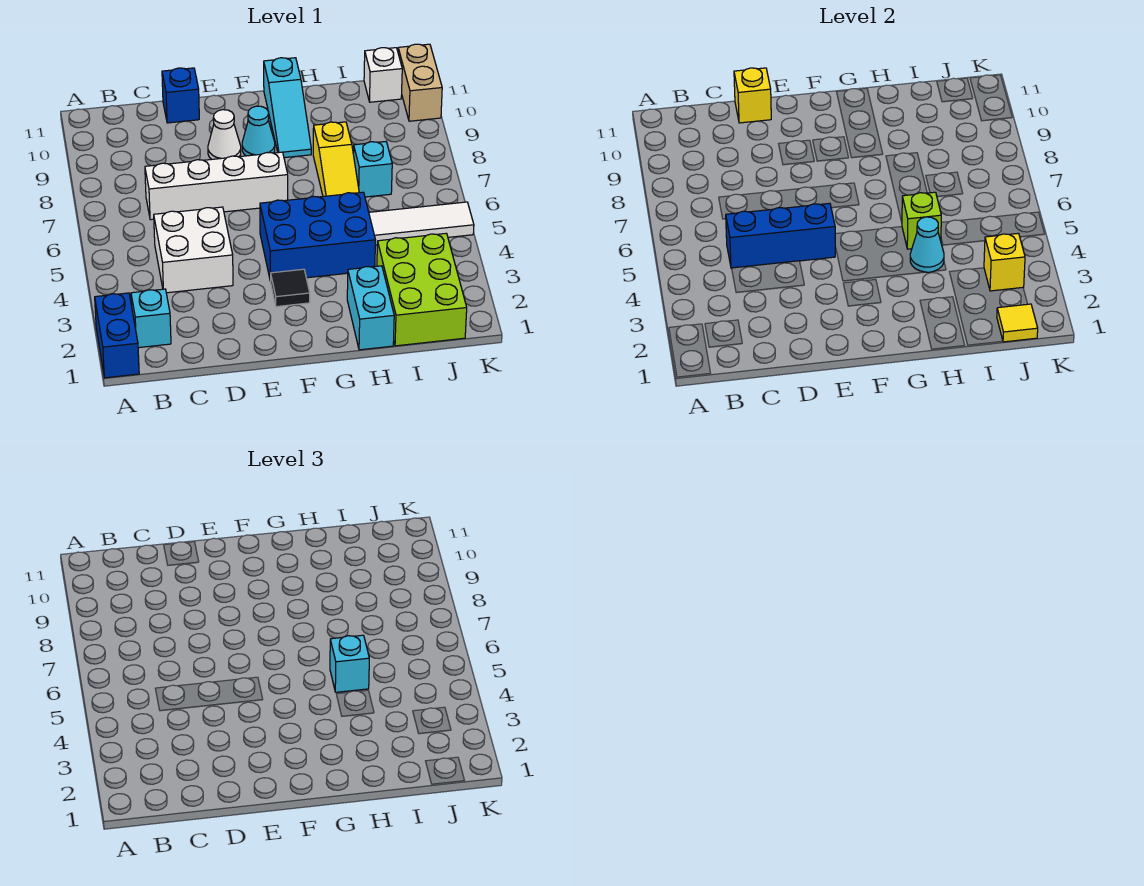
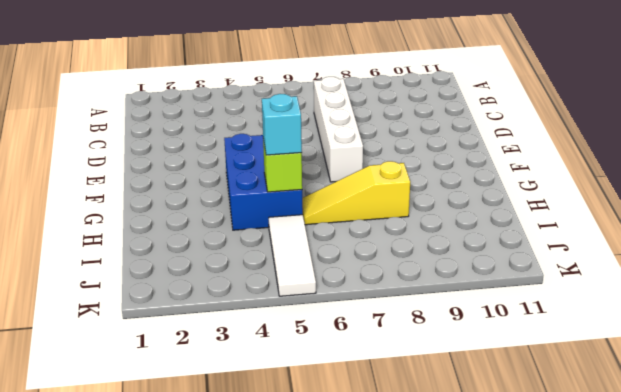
none -> blue 1x2 brick [95,293,139,378]
none -> cyan 1x1 brick [131,289,171,348]
none -> white 2x2 brick [154,207,233,293]

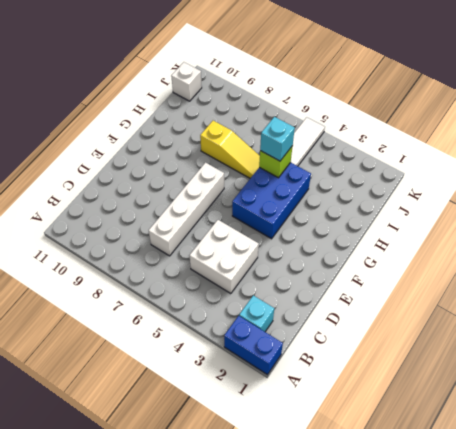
none -> blue 1x1 brick [162,68,199,123]
none -> white 1x1 cone [208,110,241,159]
none -> black 1x1 tile [271,269,310,307]

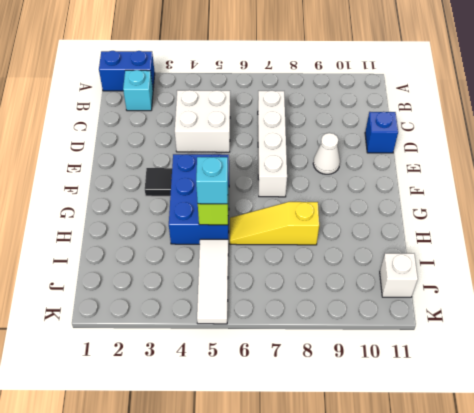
none -> cyan 1x1 cone [242,106,275,156]
none -> cyan 1x3 slope [264,58,311,158]
none -> cyan 1x2 brick [347,266,394,350]

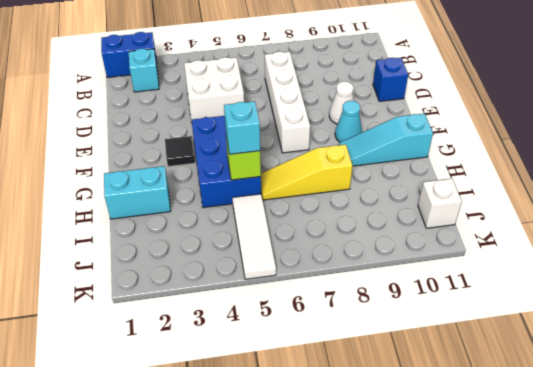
none -> lime 2x3 brick [377,233,467,346]
none -> cyan 1x1 brick [353,142,392,197]
none -> tan 1x2 brick [398,44,442,121]

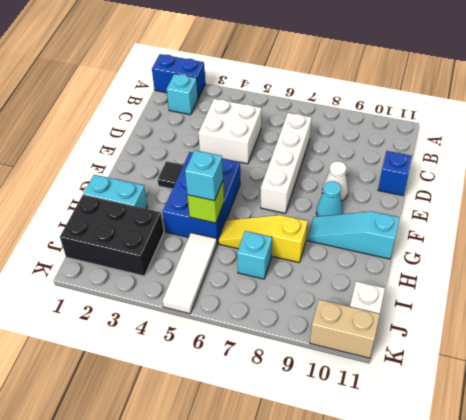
black 2x3 brick [60,195,164,276] -> lime 2x3 brick [377,233,467,346]
none -> blue 1x3 brick [726,203,835,268]
none -> yellow 1x1 brick [734,68,771,123]
none -> cyan 1x1 cone [910,217,944,272]

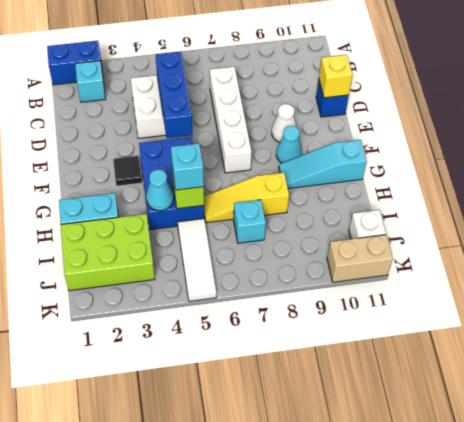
none -> yellow 1x1 tile [997,304,1038,342]
none -> yellow 1x1 brick [984,233,1025,291]

